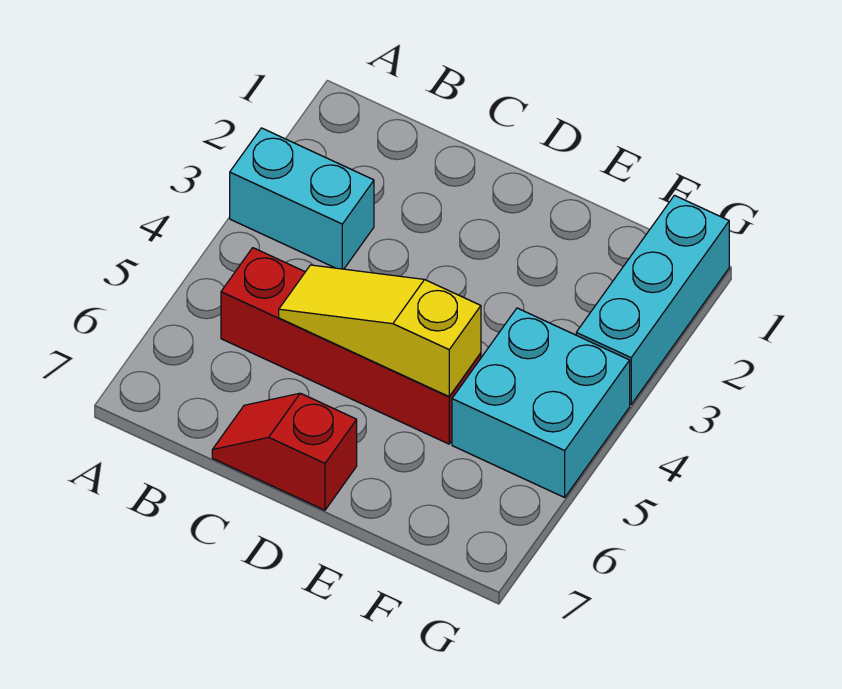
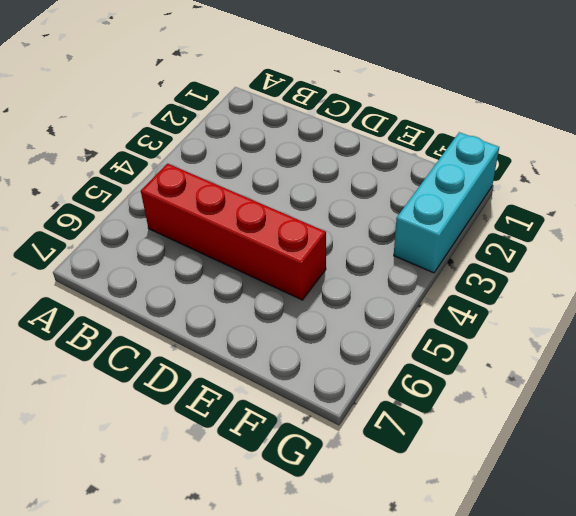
none -> cyan 1x2 brick [230,128,374,269]
none -> red 1x2 slope [212,393,357,510]

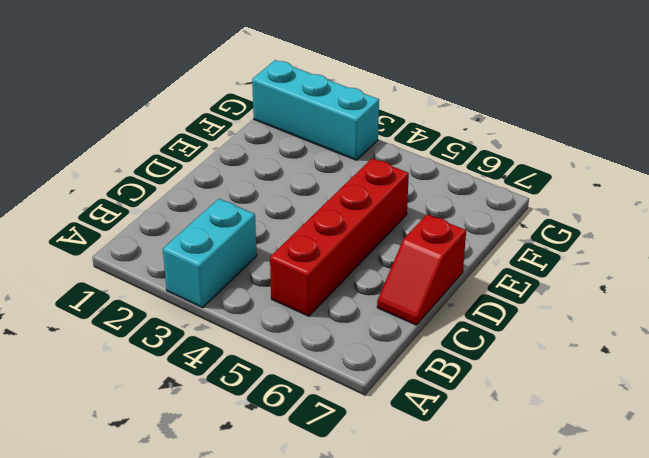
none -> cyan 2x2 brick [452,308,630,497]
none -> yellow 1x3 slope [279,265,481,396]

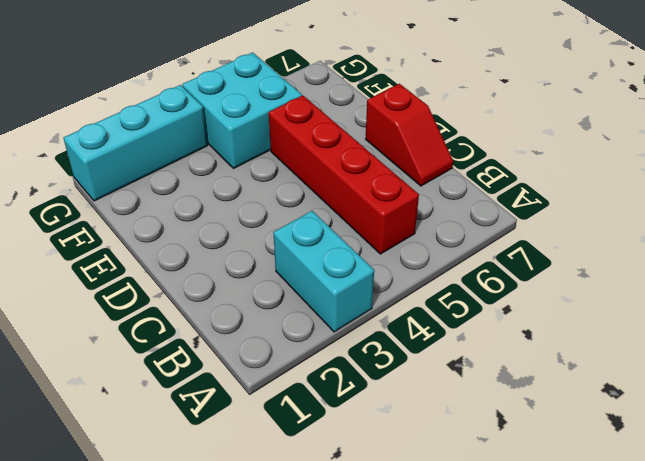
none -> yellow 1x3 slope [279,265,481,396]

